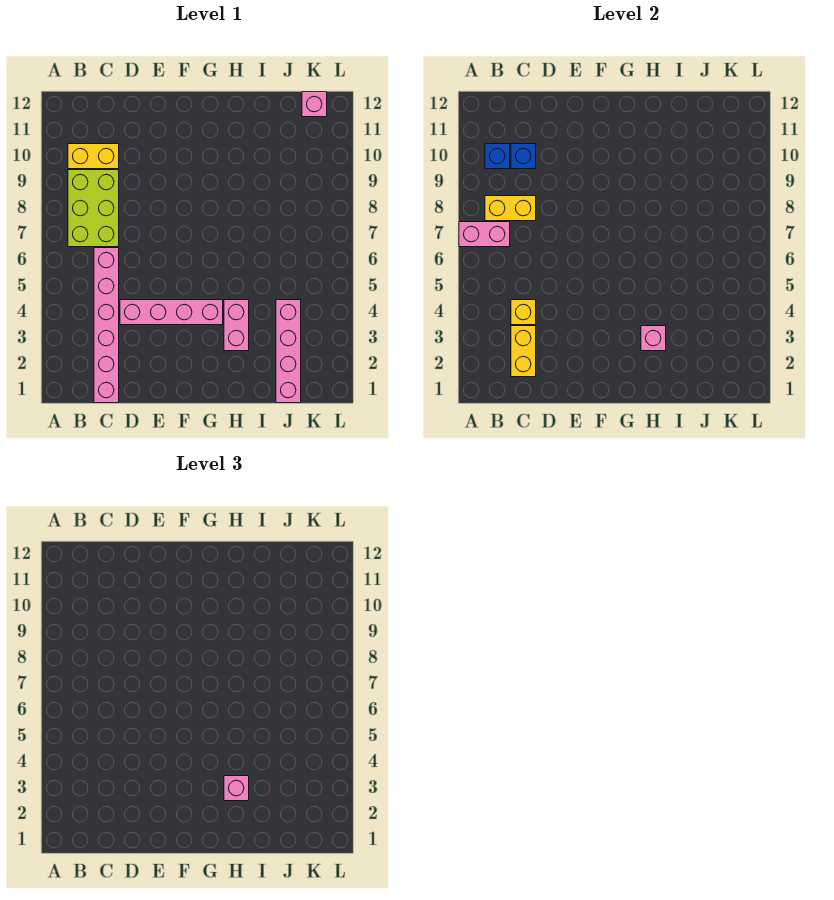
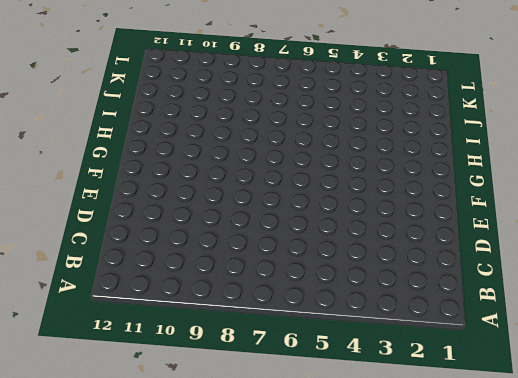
none -> lime 2x3 brick [68,170,119,247]
none -> yellow 1x2 brick [68,144,119,169]
none -> pink 1x6 brick [94,248,119,403]

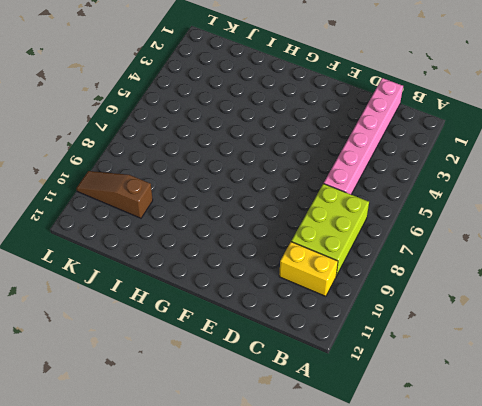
brown 1x3 slope [76,171,153,218] -> none
none -> pink 1x4 brick [120,300,223,325]
none -> pink 1x2 brick [224,300,249,351]
none -> pink 1x4 brick [276,300,301,403]

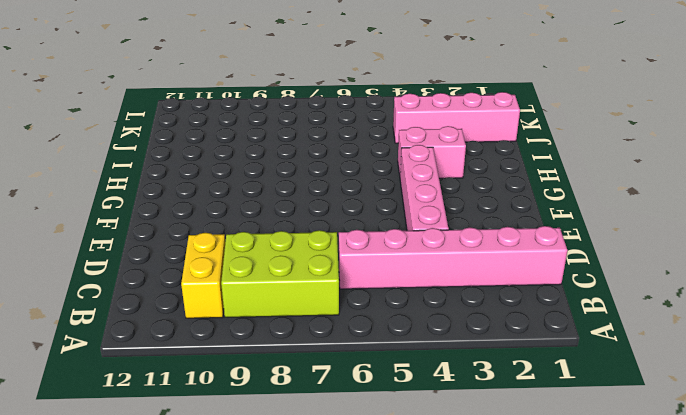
none -> pink 1x1 brick [302,92,327,117]
none -> pink 1x2 brick [459,222,510,247]
none -> yellow 1x2 brick [485,196,536,221]

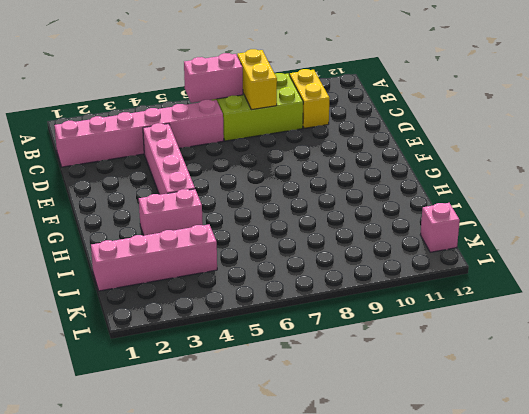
pink 1x2 brick [184,53,243,103] -> pink 1x2 brick turned to [459,222,510,247]
none -> blue 1x1 brick [485,144,510,169]
none -> yellow 1x2 brick [511,326,536,377]
none -> yellow 1x1 brick [511,300,536,325]

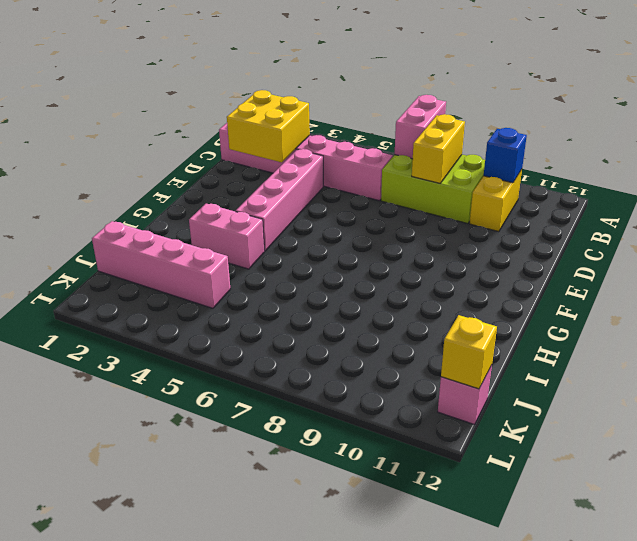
yellow 2x2 brick [227,90,310,162] -> yellow 1x2 brick [511,326,536,377]
yellow 1x1 brick [441,315,497,389] -> yellow 1x1 brick moved to [511,300,536,325]
none -> blue 1x1 brick [511,144,536,169]
none -> pink 1x1 brick [641,326,666,351]
none -> pink 1x1 brick [224,776,249,801]

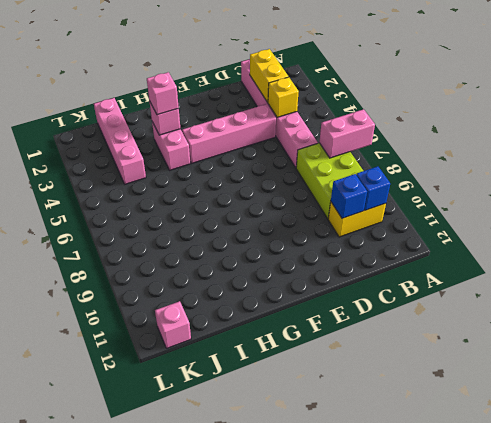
none -> yellow 1x2 brick [485,196,536,221]

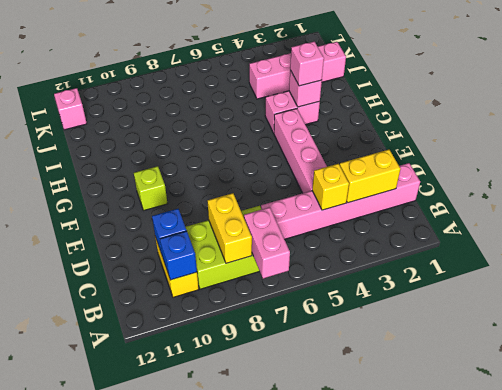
lime 1x1 brick [134,166,167,210] -> none

